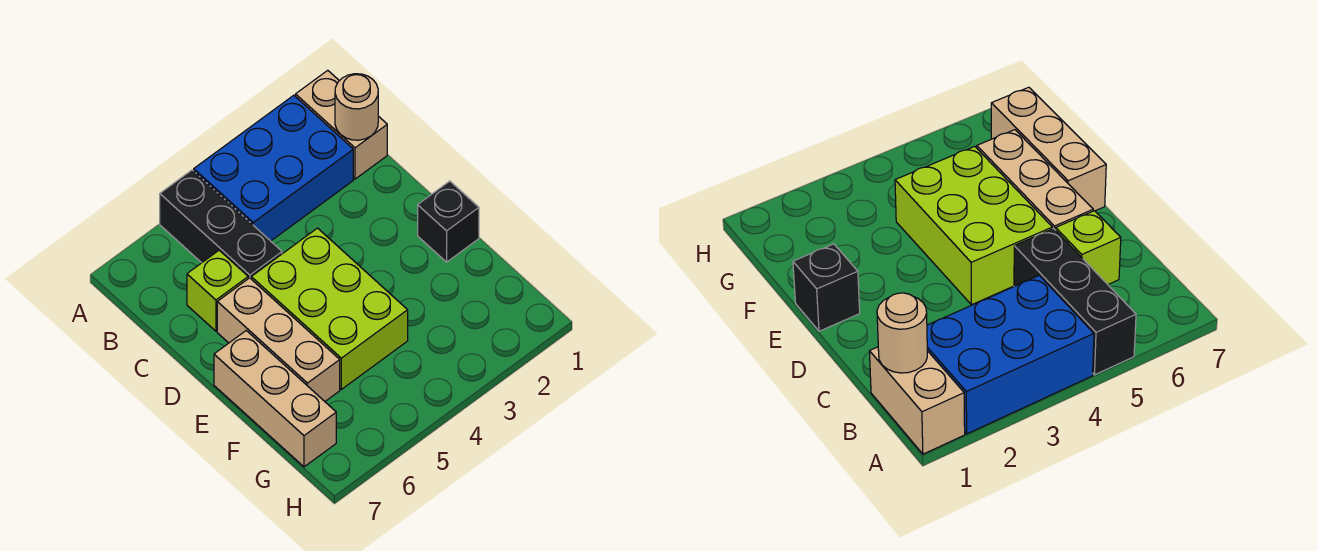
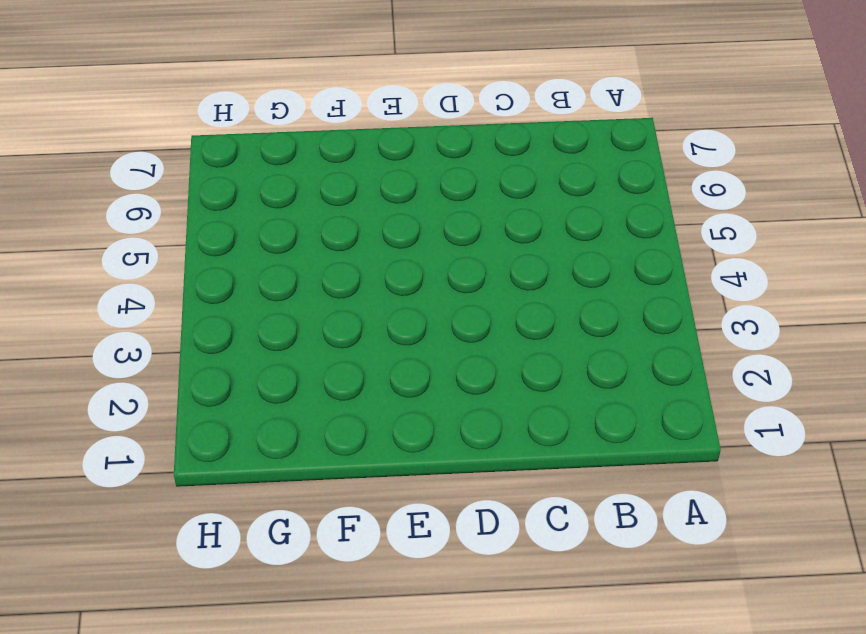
none -> tan 1x2 brick [296,70,387,179]
none -> blue 2x3 brick [194,95,353,241]

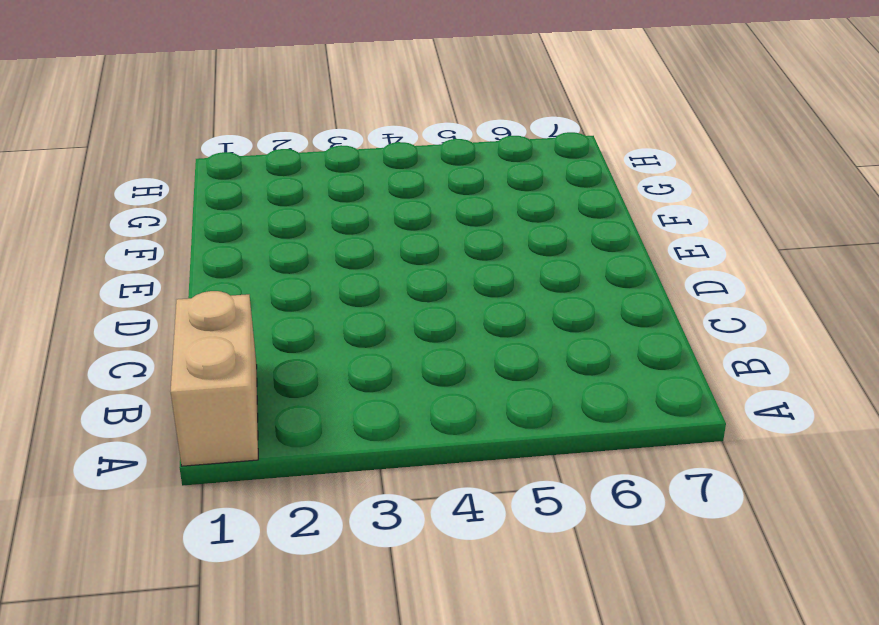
none -> blue 2x3 brick [194,95,353,241]
none -> black 1x3 brick [160,170,282,279]

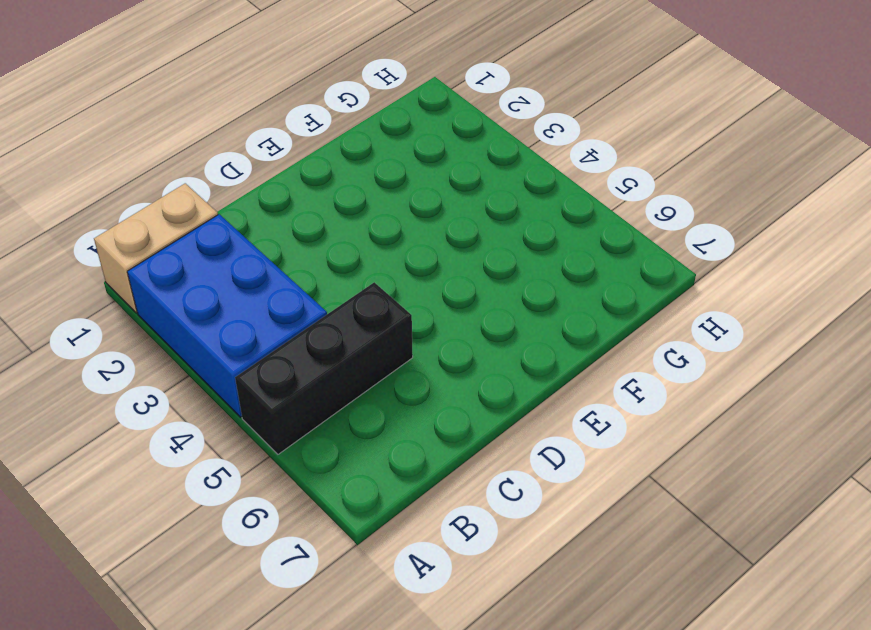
none -> lime 1x1 brick [187,250,248,331]
none -> lime 2x3 brick [251,228,408,389]

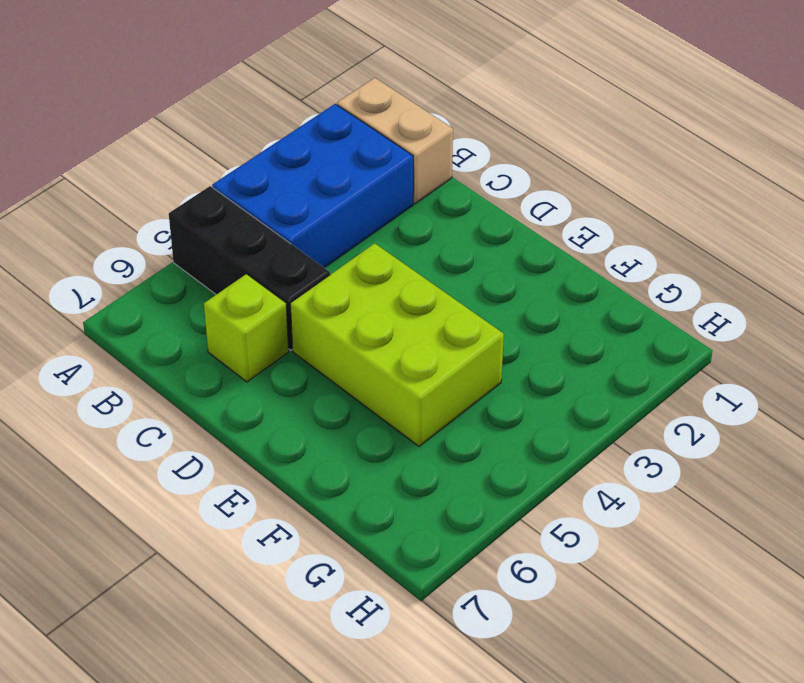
none -> tan 1x3 brick [217,278,340,401]
none -> black 1x1 brick [418,181,479,262]

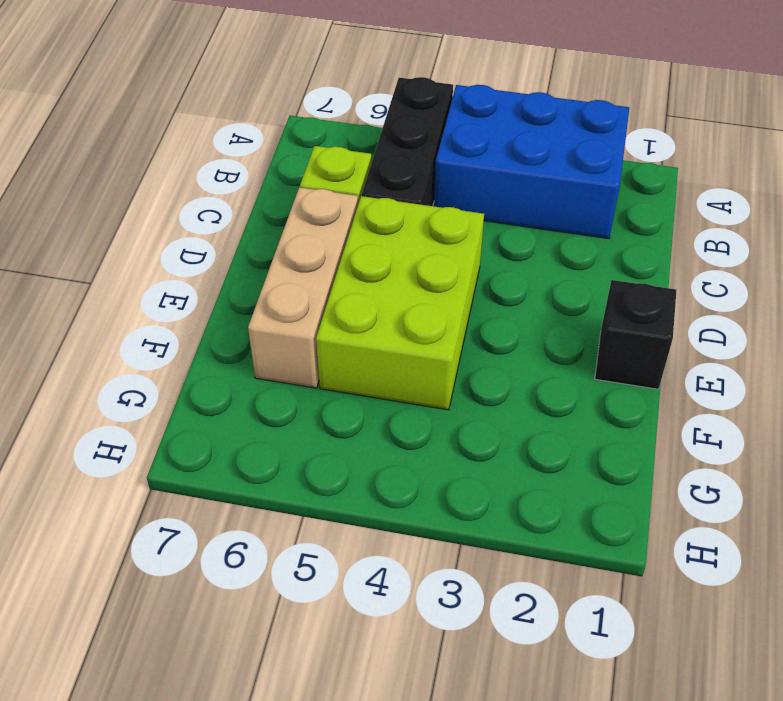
none -> tan 1x2 brick [296,70,387,179]
none -> tan 1x3 brick [214,331,336,467]

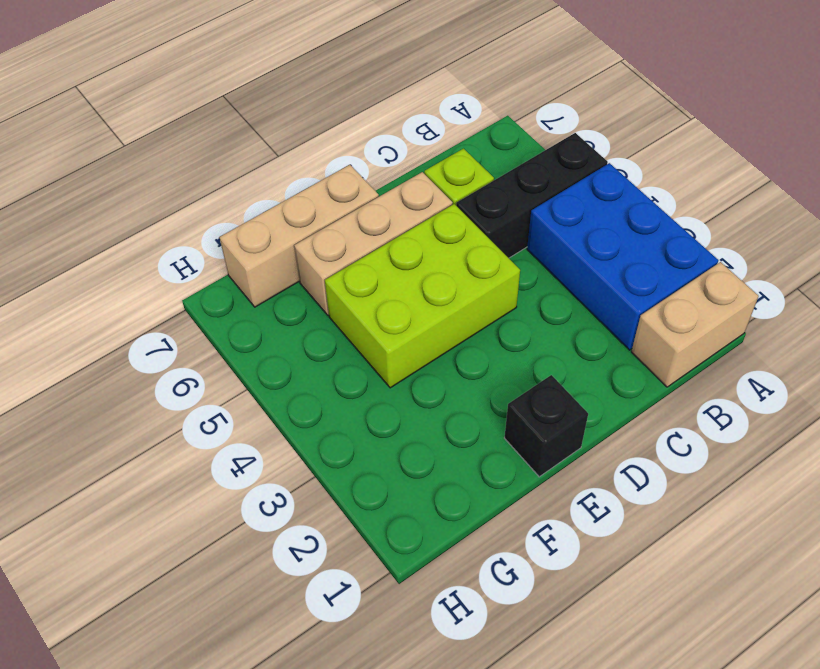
none -> tan 1x1 round brick [335,74,378,140]

